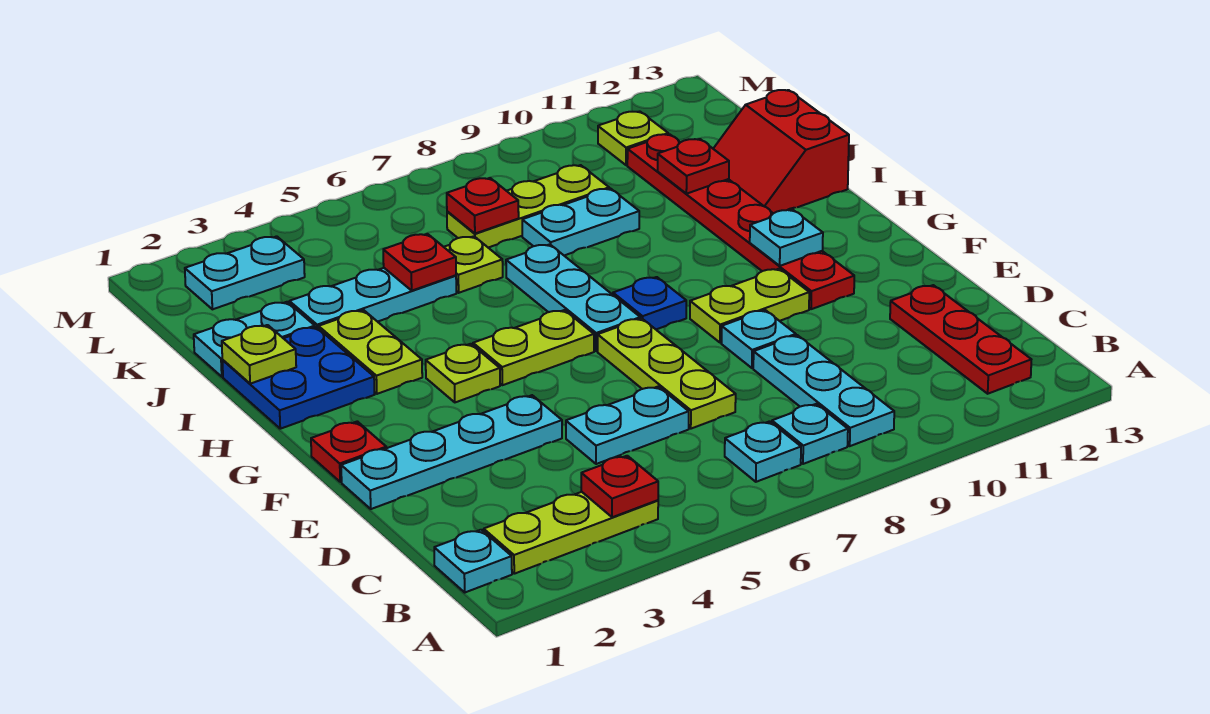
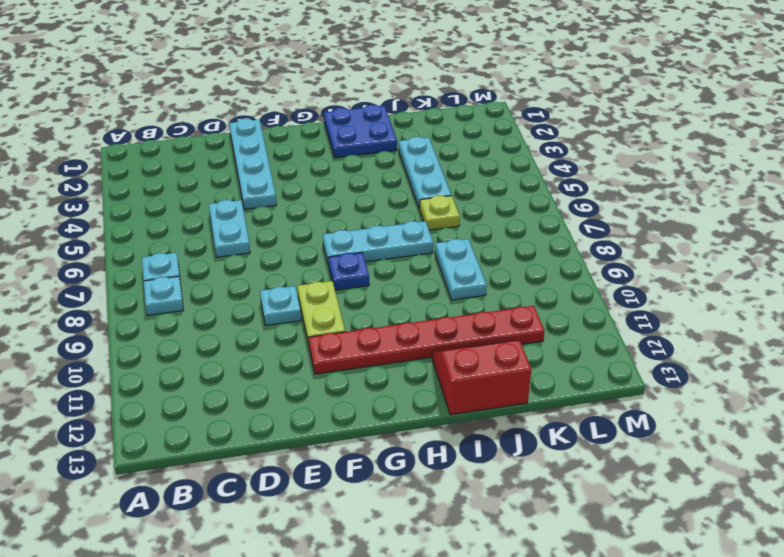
none -> cyan 1x1 plate [434,530,512,592]
none -> lime 1x3 plate [484,492,658,574]
none -> cyan 1x3 plate [753,335,894,446]
none -> red 1x3 plate [890,285,1031,394]

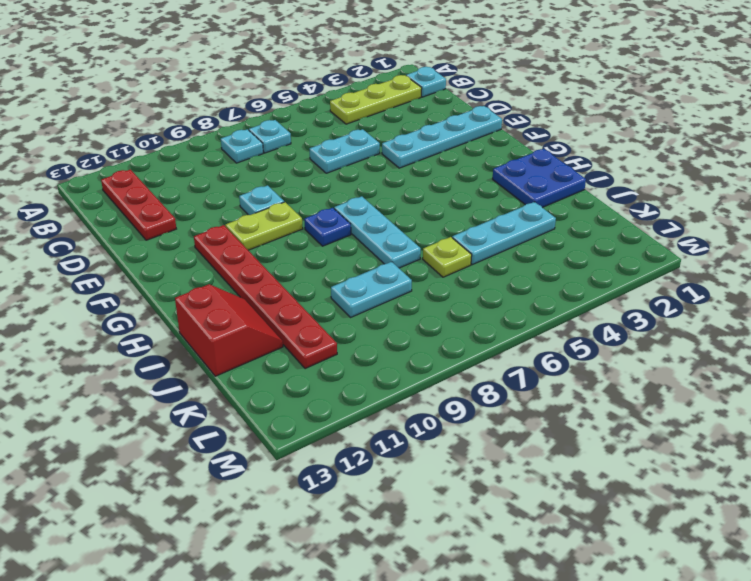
none -> cyan 1x3 plate [753,335,894,446]
none -> lime 1x3 plate [598,318,736,429]
none -> red 1x1 plate [311,421,386,482]
none -> lime 1x1 plate [426,344,500,402]

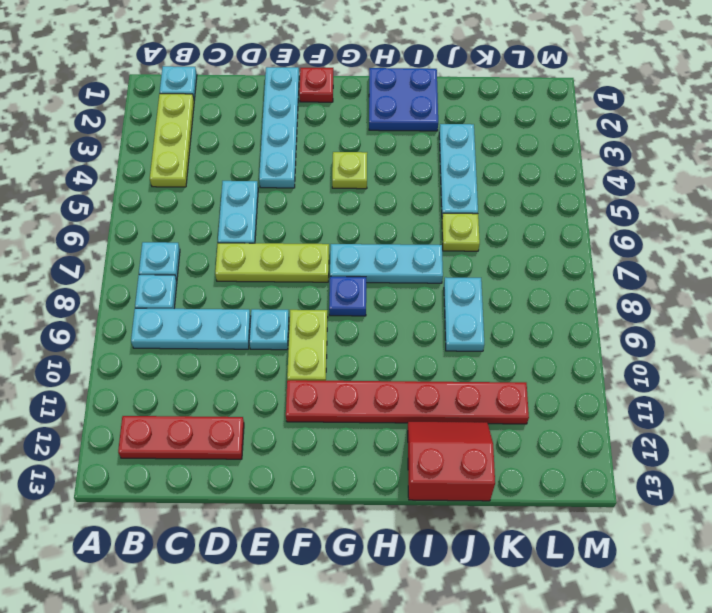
none -> lime 1x2 plate [473,310,594,385]
none -> lime 1x2 plate [319,310,422,394]
none -> cyan 1x2 plate [194,302,315,377]
none -> lime 1x3 plate [447,165,609,248]

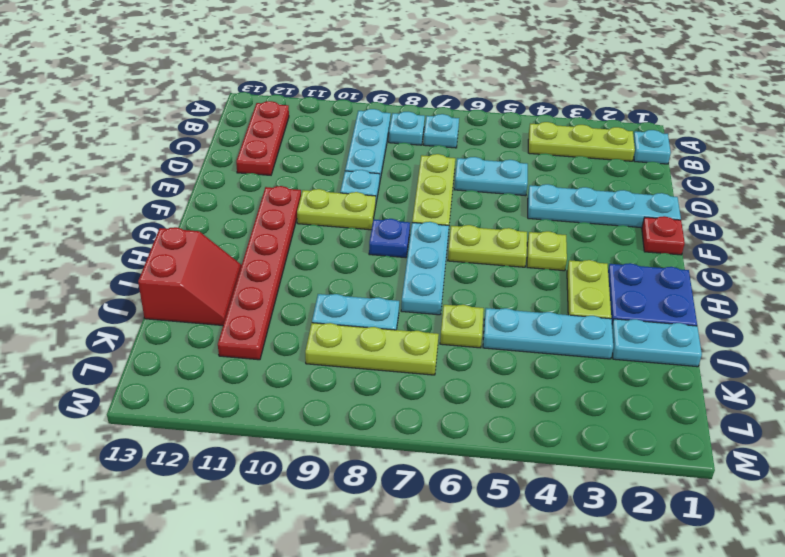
none -> cyan 1x2 plate [185,236,305,309]
none -> lime 1x1 plate [598,111,668,165]
none -> red 1x1 plate [581,456,658,517]
none -> cyan 1x1 plate [750,210,823,266]

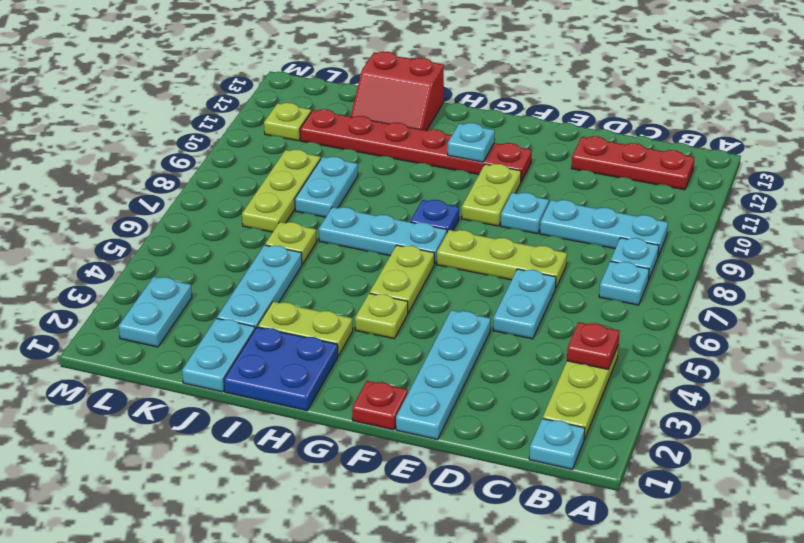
none -> lime 1x1 plate [222,325,296,384]
none -> red 1x1 plate [383,234,456,291]
none -> red 1x1 plate [658,139,729,194]
none -> red 1x1 plate [447,178,519,234]

